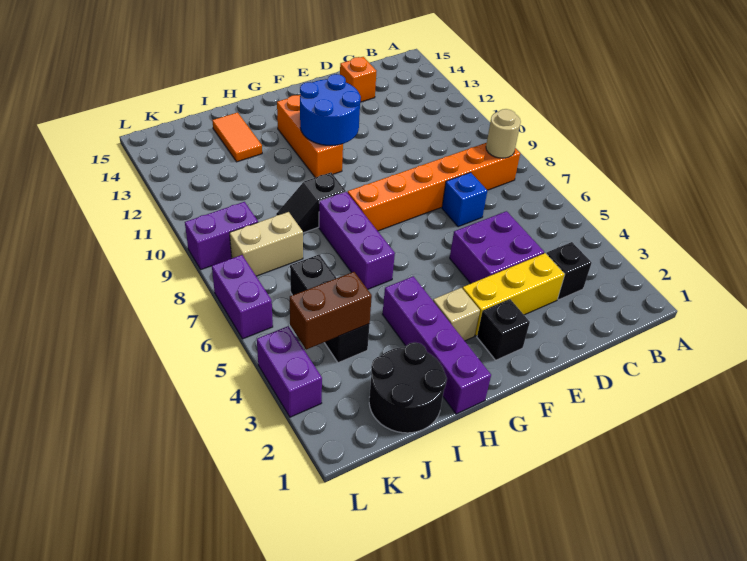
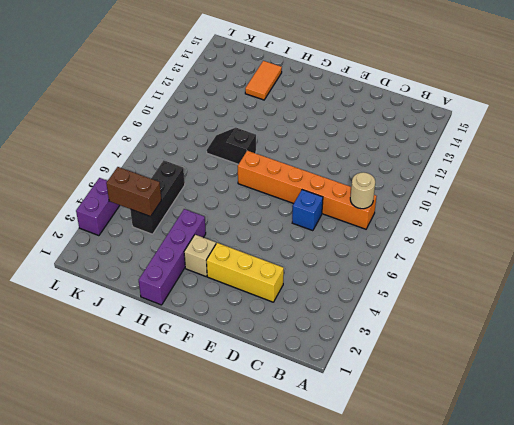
none -> black 1x1 brick [546,242,592,300]
none -> purple 2x2 brick [450,211,544,283]
none -> orange 1x1 brick [340,57,376,102]

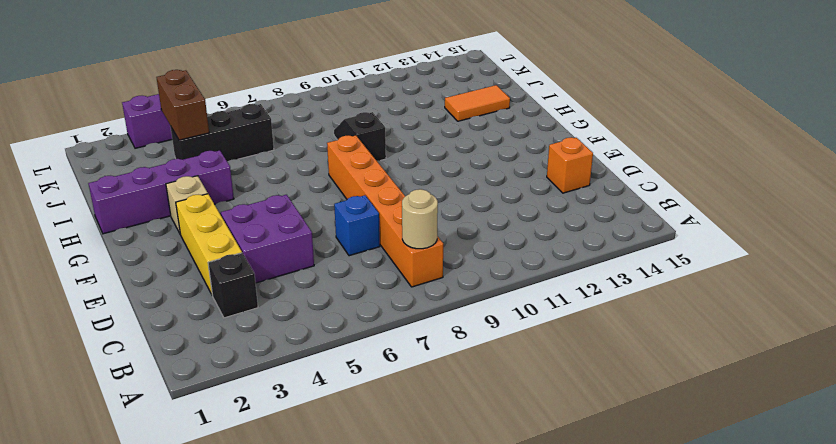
none -> black 1x1 brick [477,299,530,360]
none -> orange 1x3 brick [277,95,343,178]
none -> purple 1x3 brick [319,192,395,289]

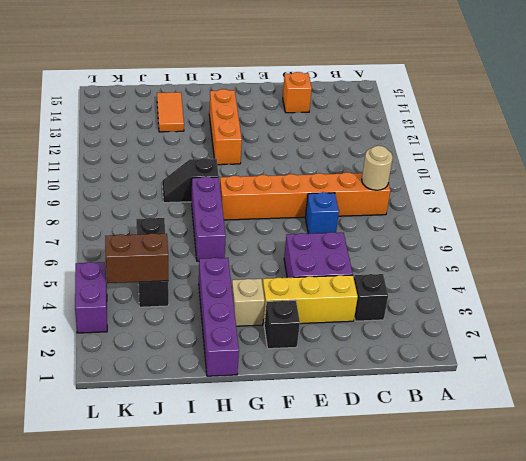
none -> black 2x2 round brick [369,342,447,433]
none -> tan 1x2 brick [230,212,303,276]
none -> purple 1x2 brick [185,202,258,270]

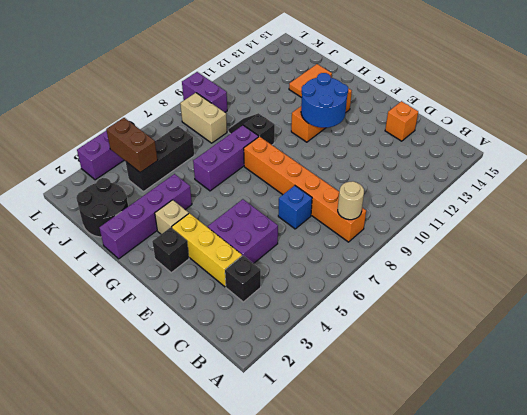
none -> purple 1x2 brick [212,255,273,339]

